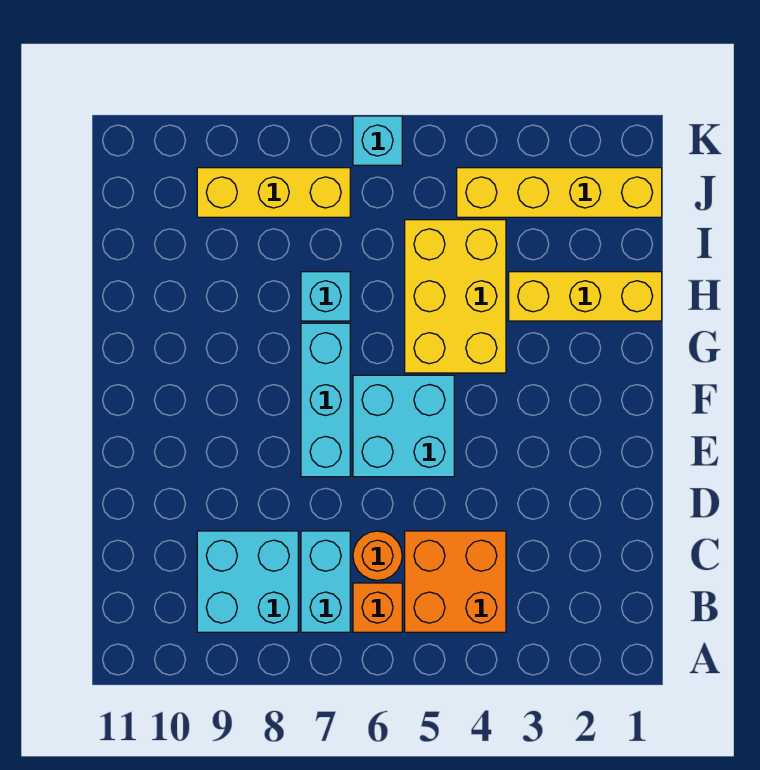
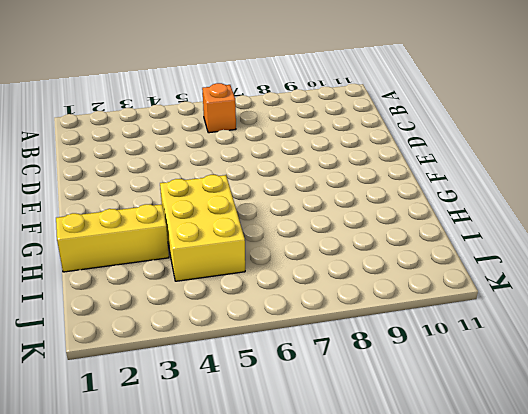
none -> orange 2x2 brick [405,531,506,632]
none -> cyan 1x2 brick [301,531,350,632]
none -> cyan 2x2 brick [197,531,298,632]

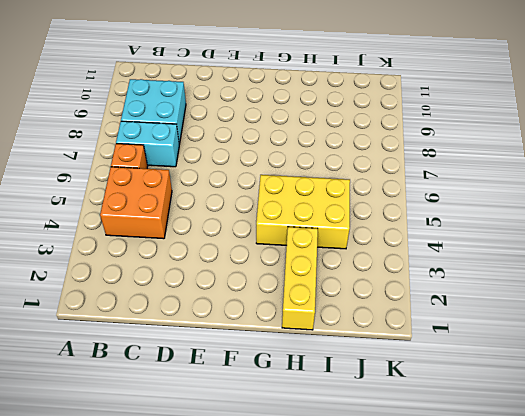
none -> orange 1x1 round brick [353,531,402,580]
none -> cyan 2x2 brick [353,375,454,477]
none -> cyan 1x3 brick [301,323,350,477]

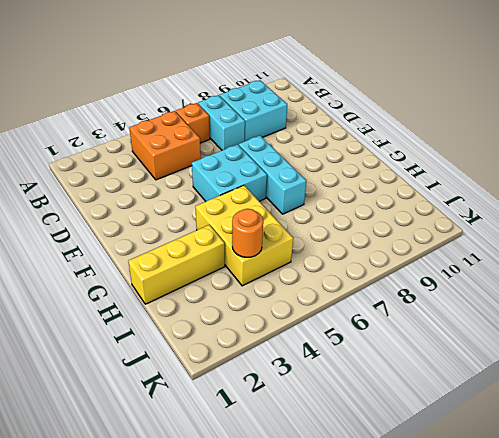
orange 1x1 round brick [232,209,263,257] -> orange 1x1 round brick moved to [353,531,402,580]
none -> cyan 1x1 brick [301,272,350,321]
none -> yellow 1x4 brick [457,168,662,217]
none -> yellow 1x3 brick [197,168,350,217]

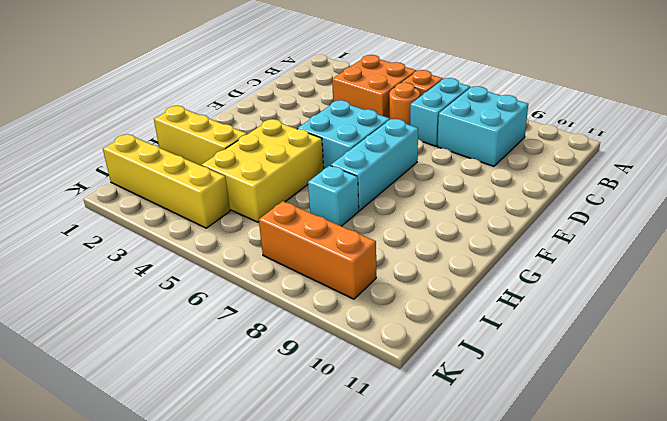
orange 1x3 brick [259,201,376,299] -> yellow 1x3 brick [197,168,350,217]
none -> cyan 1x1 brick [353,116,402,165]

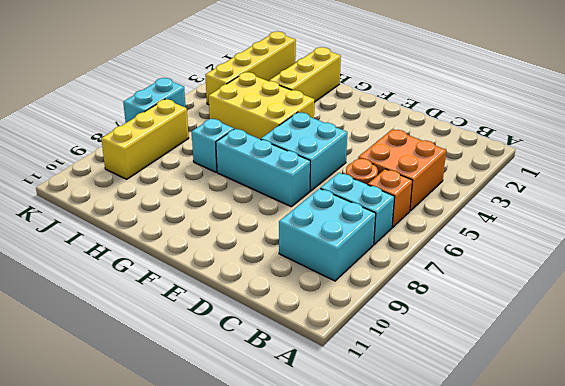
cyan 1x2 brick [123,78,186,123] -> cyan 1x1 brick [353,116,402,165]

